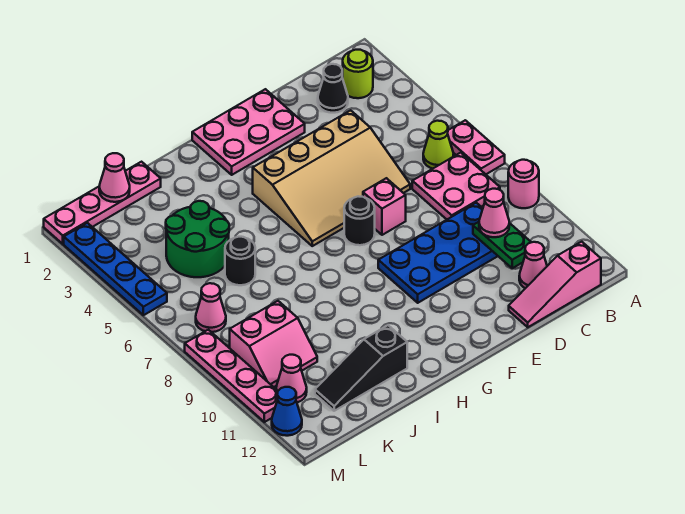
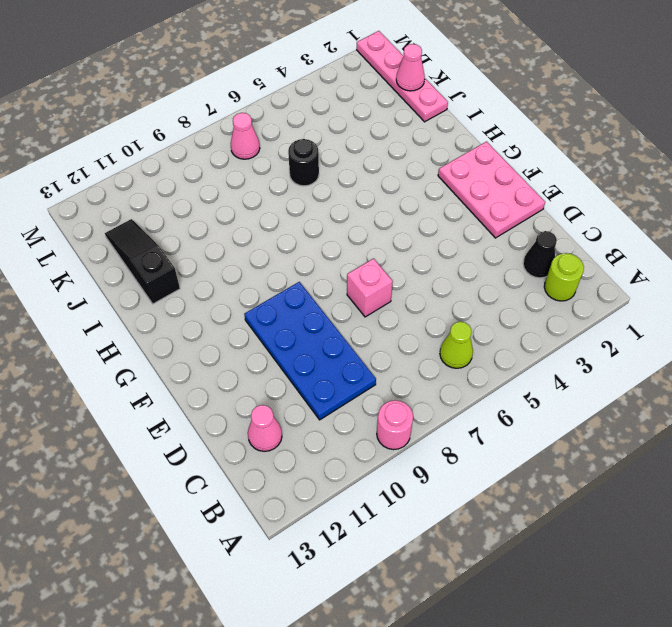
none -> pink 1x2 plate [448,120,505,174]
none -> pink 2x2 plate [412,153,500,219]
none -> pink 1x3 slope [509,242,601,327]

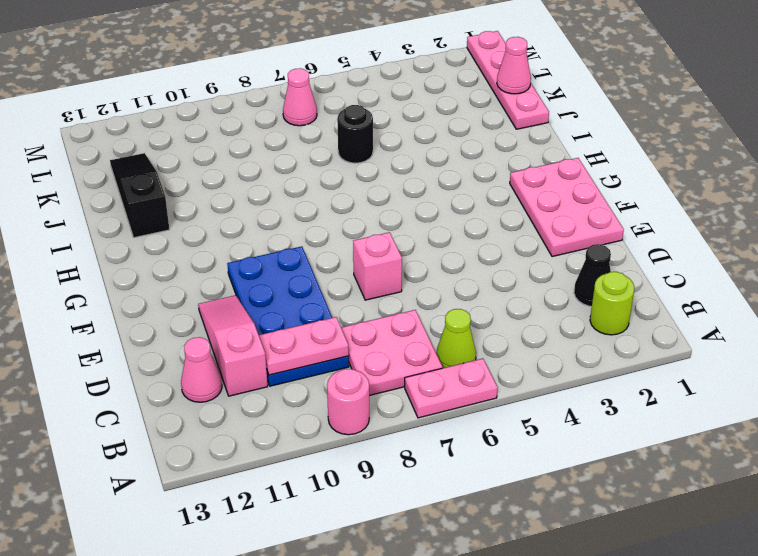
pink 1x2 plate [259,317,349,375] -> green 1x2 plate [473,222,531,268]
pink 1x3 slope [198,295,268,396] -> pink 1x3 slope moved to [509,242,601,327]
none -> tan 3x4 slope [253,110,410,246]
none -> black 1x1 round brick [344,196,375,245]
none -> green 2x2 round brick [166,201,229,277]

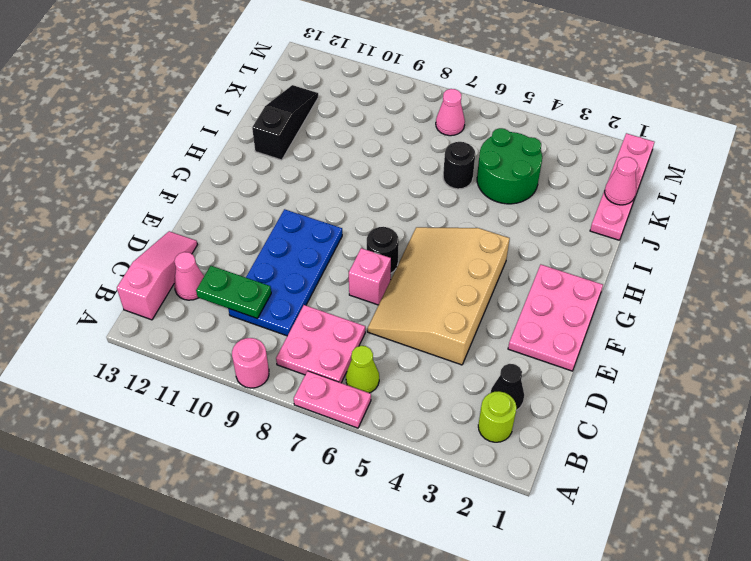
none -> pink 2x2 slope [230,301,317,387]
none -> pink 1x1 cone [276,355,307,402]
none -> blue 1x4 plate [64,223,167,315]

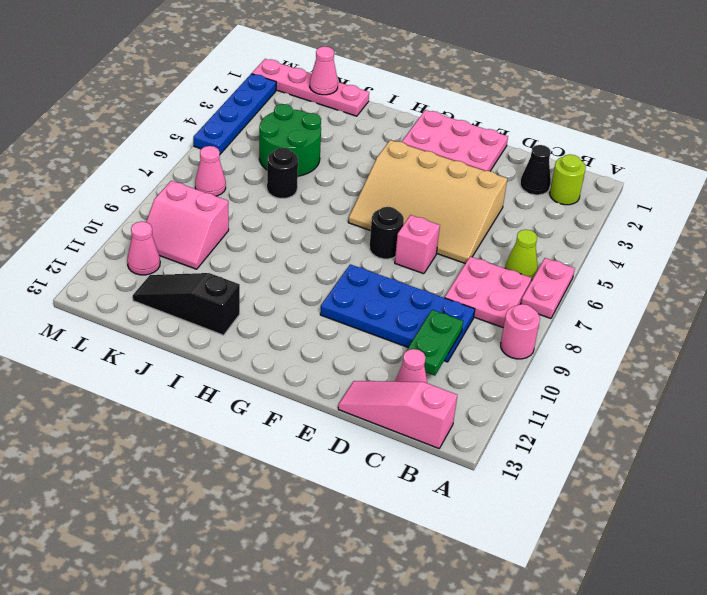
none -> pink 1x4 plate [185,330,278,422]
none -> blue 1x1 cone [272,387,302,436]
none -> pink 1x1 cone [479,189,509,237]

